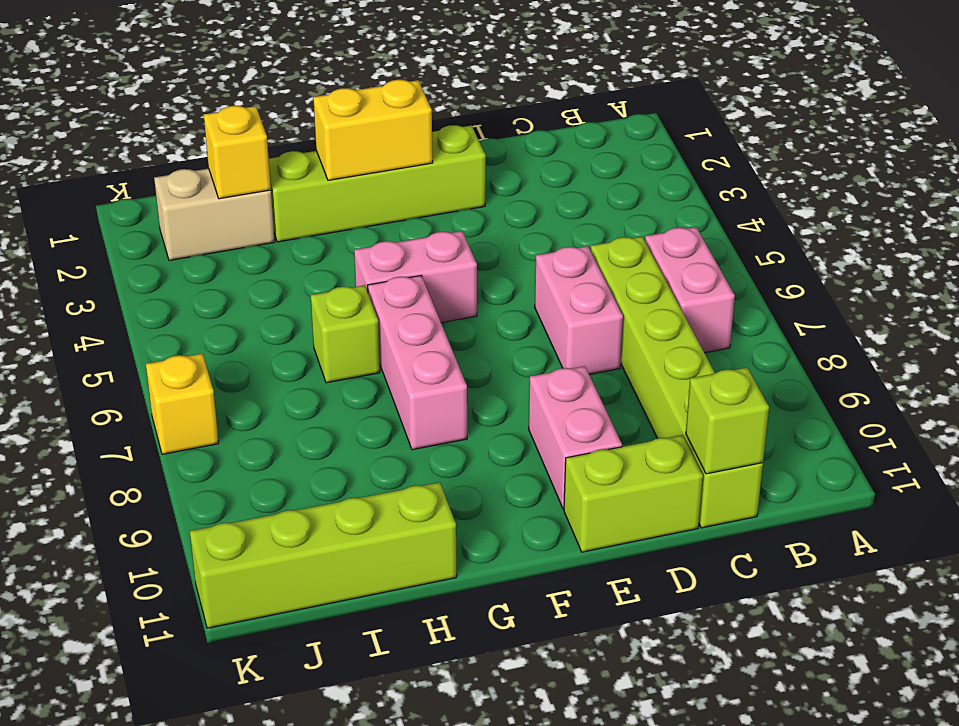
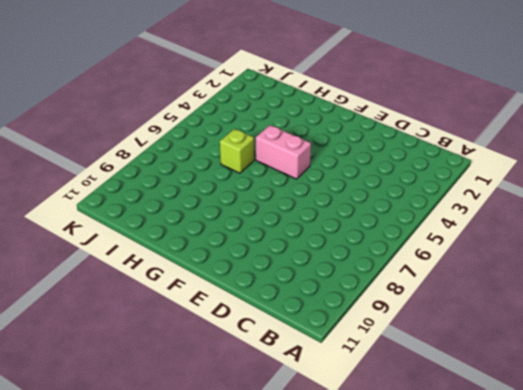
none -> pink 1x2 brick [645,227,735,353]
none -> lime 1x6 brick [590,237,763,528]
none -> pink 1x2 brick [535,246,623,374]

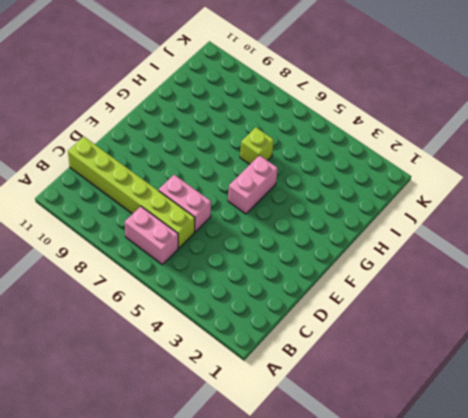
none -> lime 1x2 brick [564,435,703,552]
none -> lime 1x4 brick [269,125,486,242]
none -> pink 1x2 brick [529,366,622,509]

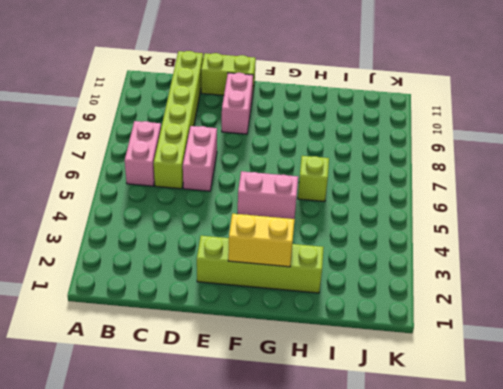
none -> pink 1x3 brick [368,276,467,450]
none -> lime 1x4 brick [190,482,457,628]
none -> tan 1x2 brick [154,169,275,260]

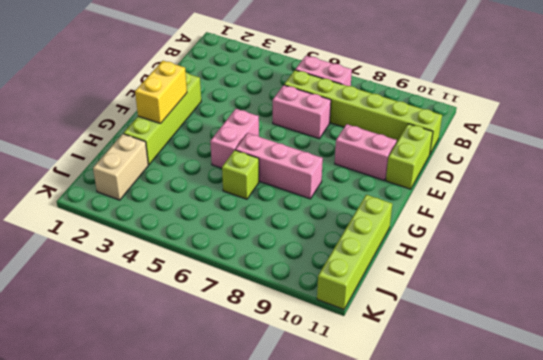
none -> yellow 1x1 brick [146,354,219,454]
none -> lime 1x1 brick [686,368,769,474]
none -> yellow 1x1 brick [204,106,271,199]

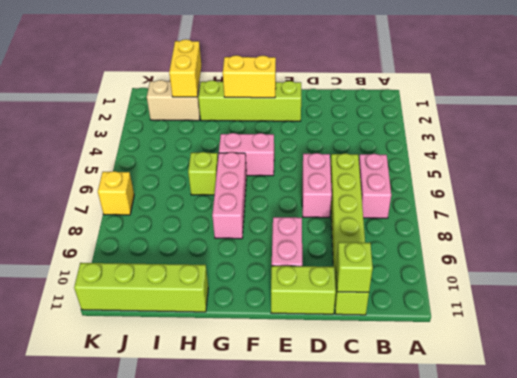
yellow 1x2 brick [169,39,201,97] -> yellow 1x1 brick [204,106,271,199]

